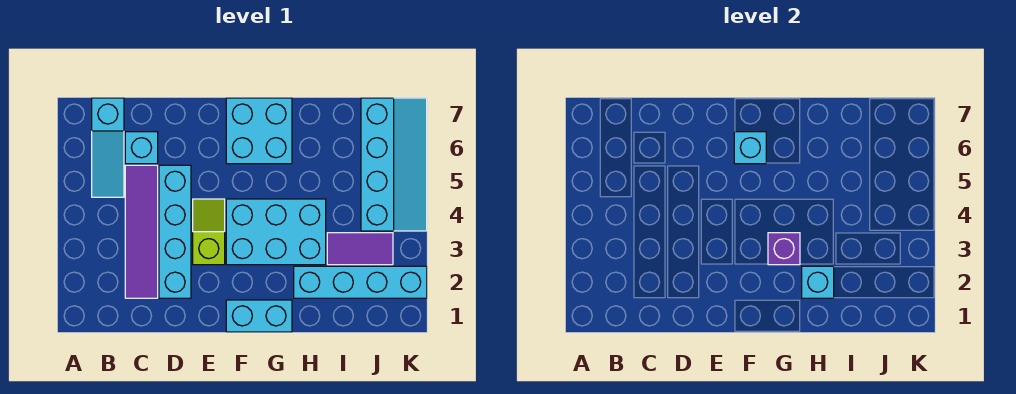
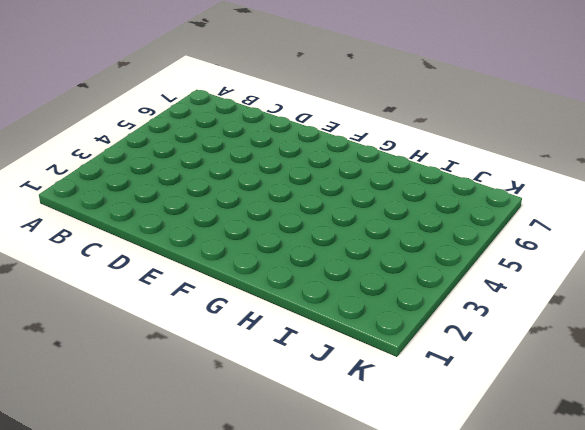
none -> cyan 1x3 slope [92,98,124,197]
none -> purple 1x4 tile [125,165,158,298]
none -> cyan 1x1 brick [125,132,158,164]

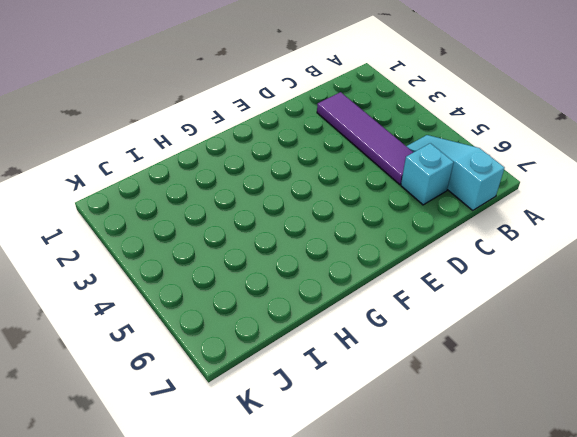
none -> cyan 1x4 brick [159,165,191,298]
none -> lime 1x2 slope [193,199,225,265]
none -> cyan 1x2 brick [226,300,292,332]

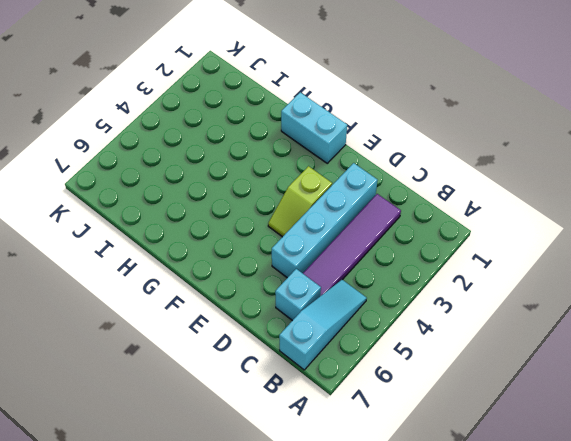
none -> cyan 2x3 brick [226,199,326,265]
none -> cyan 2x2 brick [226,98,292,164]
none -> cyan 1x4 brick [294,266,427,298]

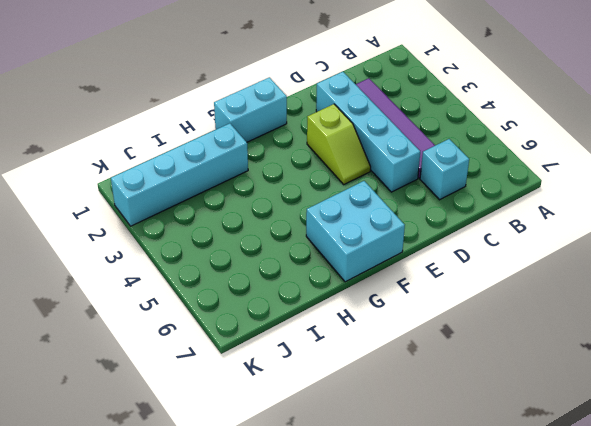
none -> cyan 1x3 slope [92,98,124,197]
none -> cyan 2x3 brick [226,199,326,265]
none -> purple 1x2 tile [327,233,393,265]

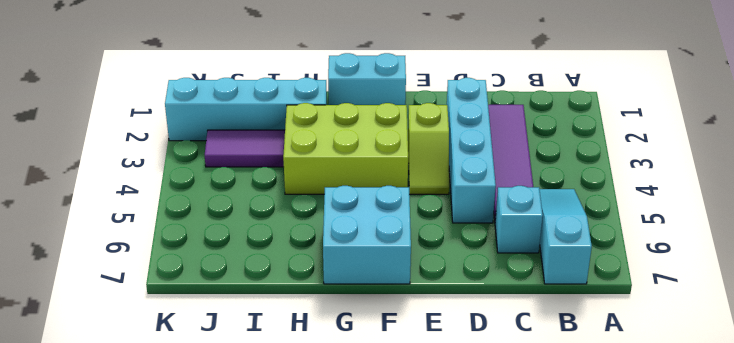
lime 2x3 brick [283,103,408,194] -> cyan 2x3 brick [226,199,326,265]
none -> cyan 2x4 slope [361,98,427,231]
none -> cyan 1x1 brick [734,132,766,164]
none -> purple 1x1 brick [768,233,800,265]

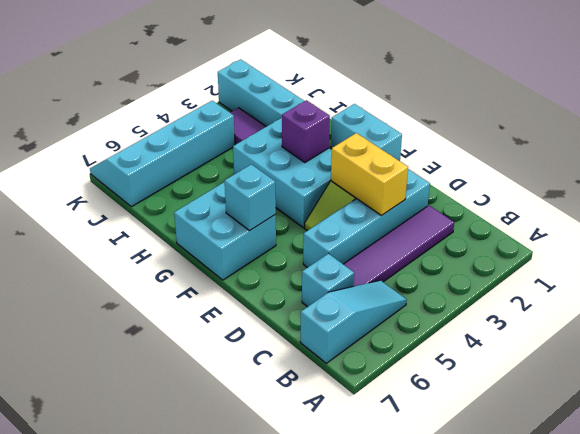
yellow 1x2 brick [331,133,408,216] -> none
none -> cyan 1x1 brick [802,266,834,298]

